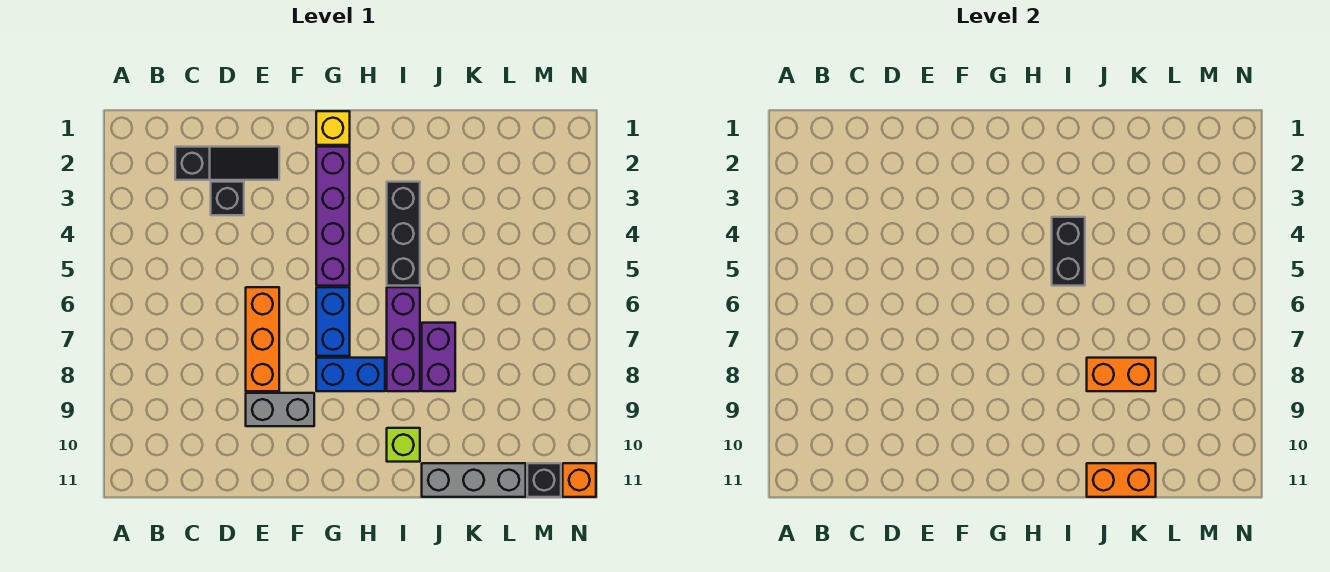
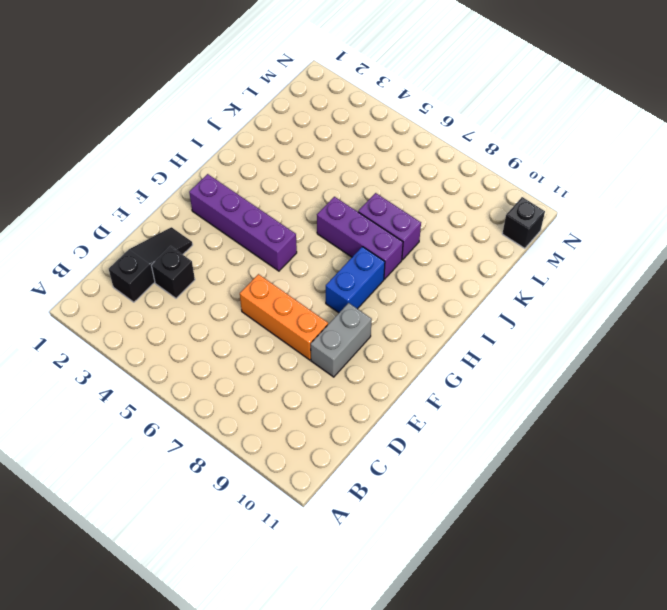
none -> yellow 1x1 brick [316,111,350,145]
none -> blue 1x2 brick [316,287,350,356]
none -> black 1x3 brick [387,182,420,286]

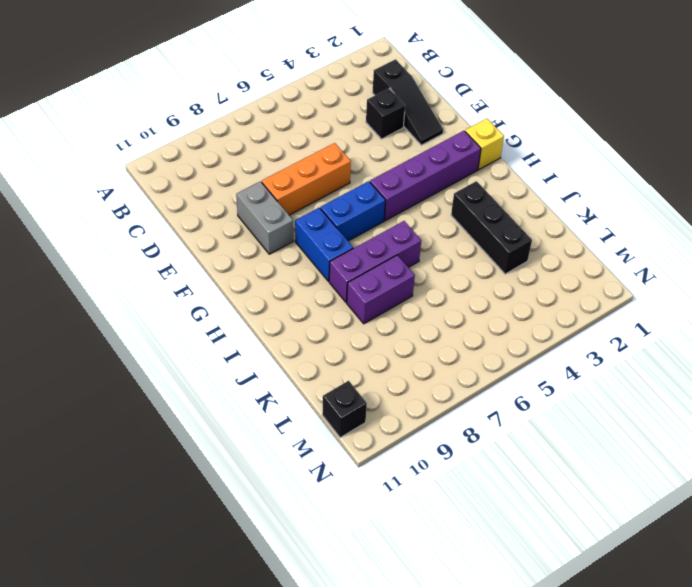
black 1x3 brick [451,181,532,274] -> black 1x3 brick turned to [387,182,420,286]
none -> lime 1x1 brick [387,428,420,462]
none -> grey 1x3 brick [422,463,526,497]
none -> orange 1x1 brick [563,463,596,497]

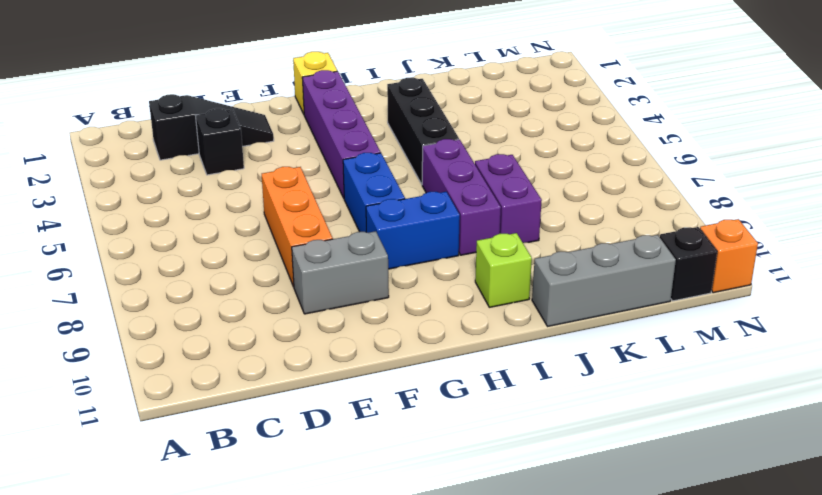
none -> black 1x2 brick [1052,217,1085,286]
none -> orange 1x2 brick [1087,358,1156,391]
none -> orange 1x2 brick [1087,463,1156,497]

